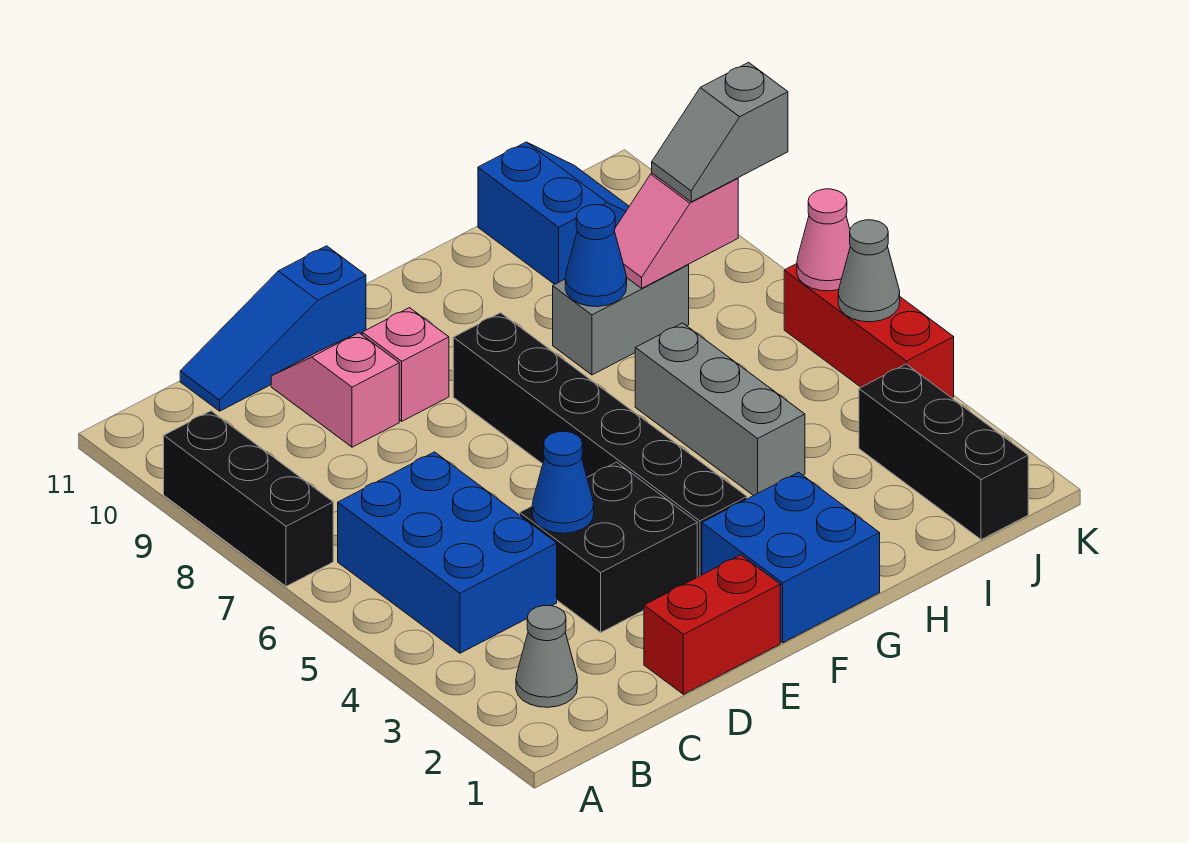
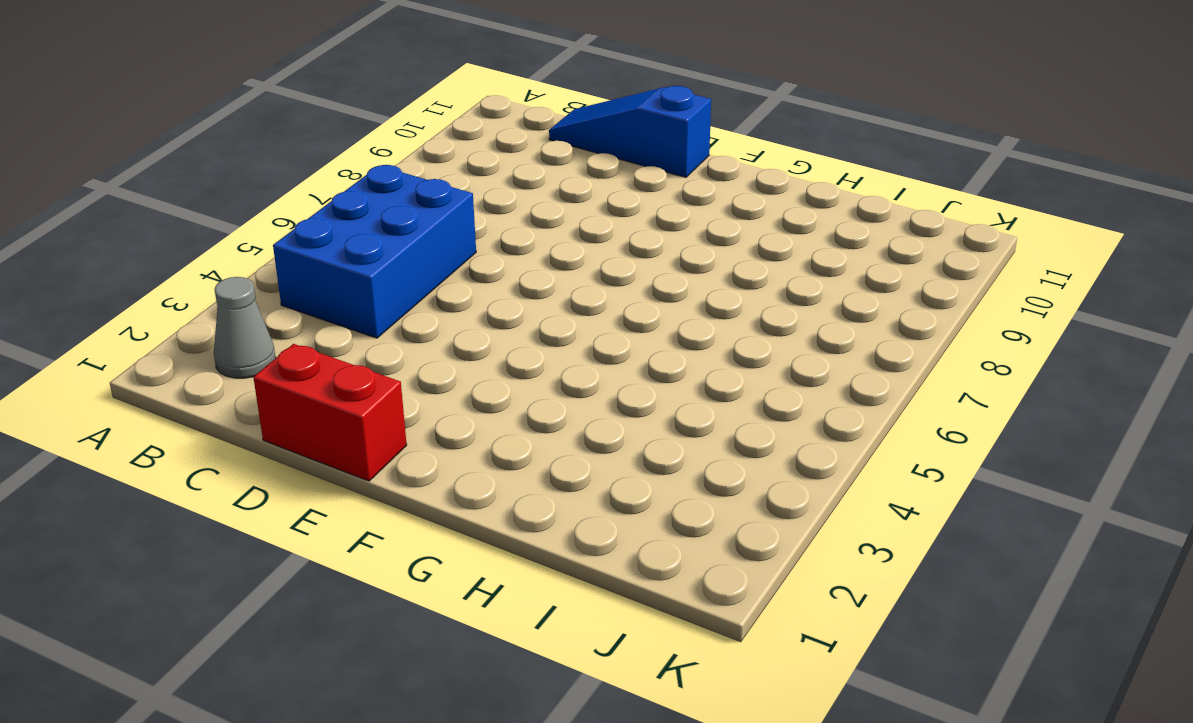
none -> black 1x3 brick [164,411,333,586]
none -> black 2x2 brick [520,462,697,632]
none -> pink 1x2 slope [271,333,399,447]

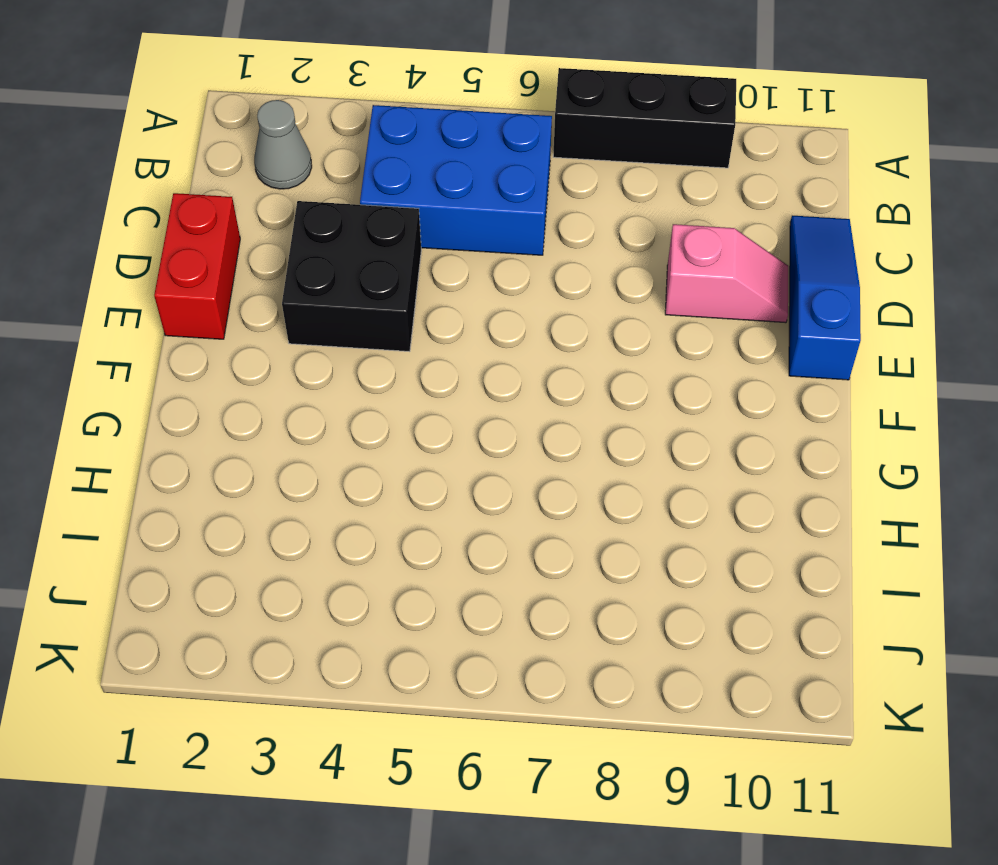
none -> pink 1x1 brick [362,308,449,421]
none -> blue 2x2 brick [702,472,880,643]
none -> black 1x6 brick [453,313,747,577]

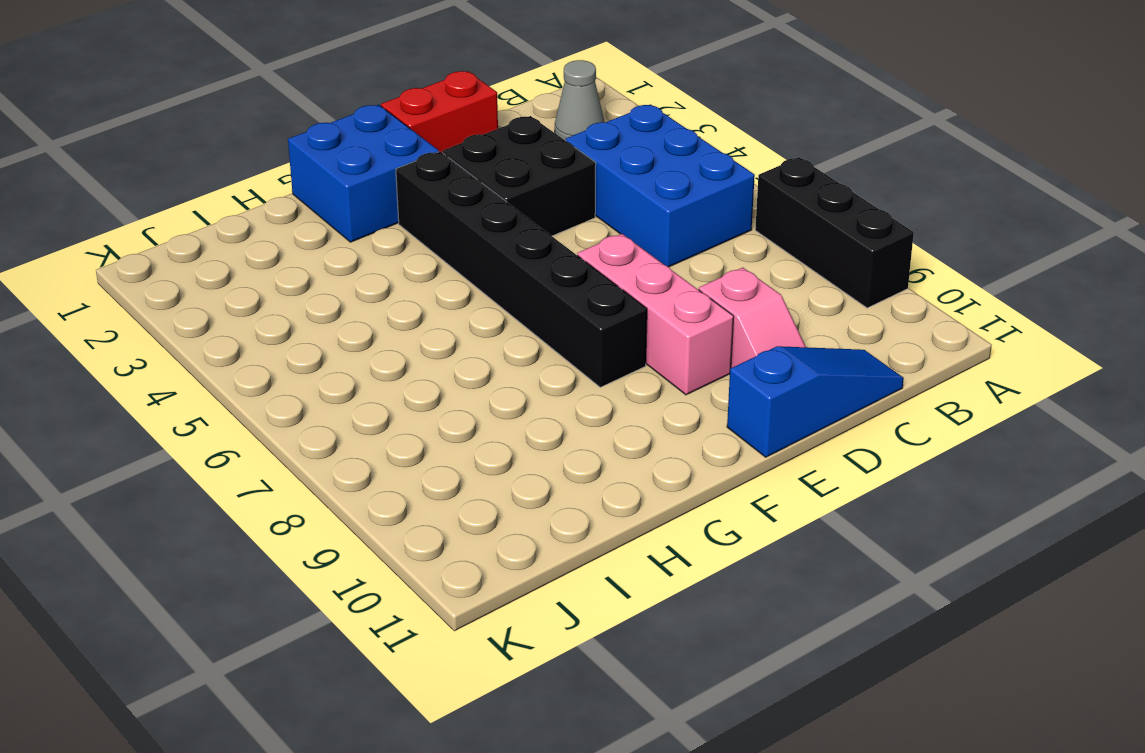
pink 1x3 brick [577,234,734,395] -> pink 1x1 brick [362,308,449,421]
none -> grey 1x3 brick [635,323,805,496]
none -> grey 1x2 brick [553,264,689,375]
none -> blue 2x2 slope [478,142,629,284]

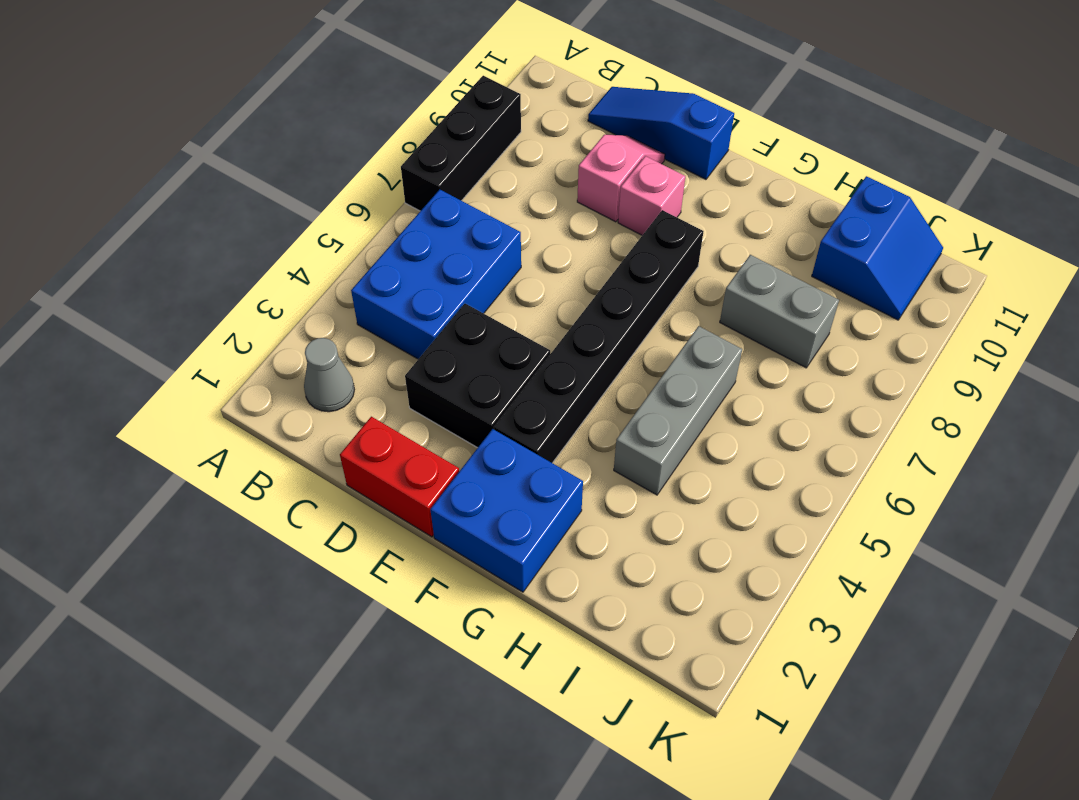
none -> black 1x3 brick [859,364,1028,540]
none -> red 1x3 brick [784,264,954,398]
none -> blue 1x1 cone [532,432,594,533]

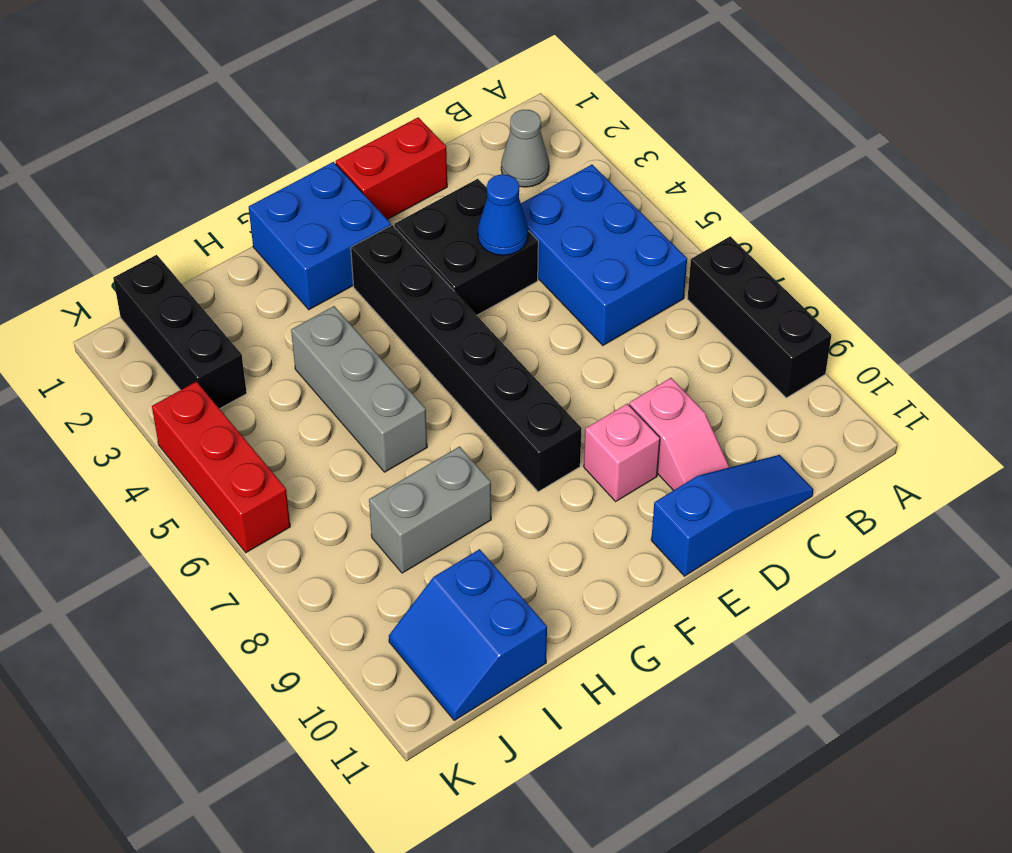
none -> blue 1x1 cone [565,205,627,307]
none -> pink 1x2 slope [614,173,738,288]
none -> grey 1x1 cone [838,220,900,322]

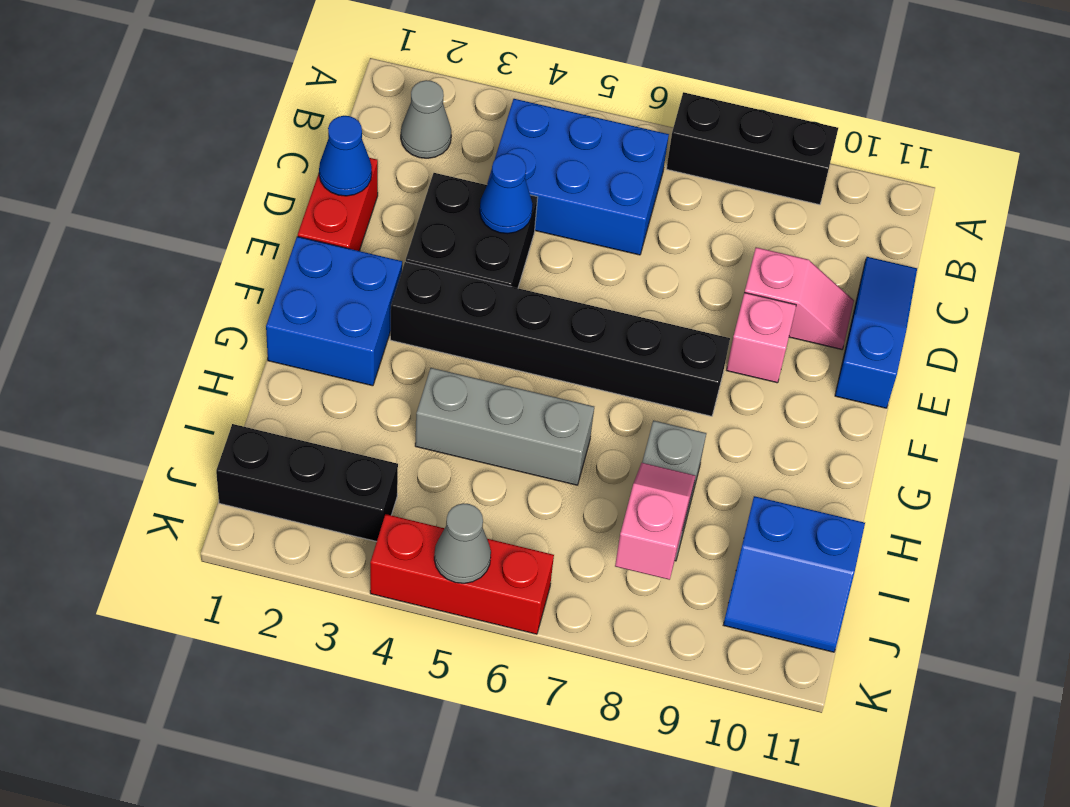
blue 1x1 cone [319,116,372,196] -> blue 1x1 cone moved to [565,205,627,307]
none -> pink 1x1 cone [797,189,850,291]
none -> grey 1x2 slope [652,62,788,202]

